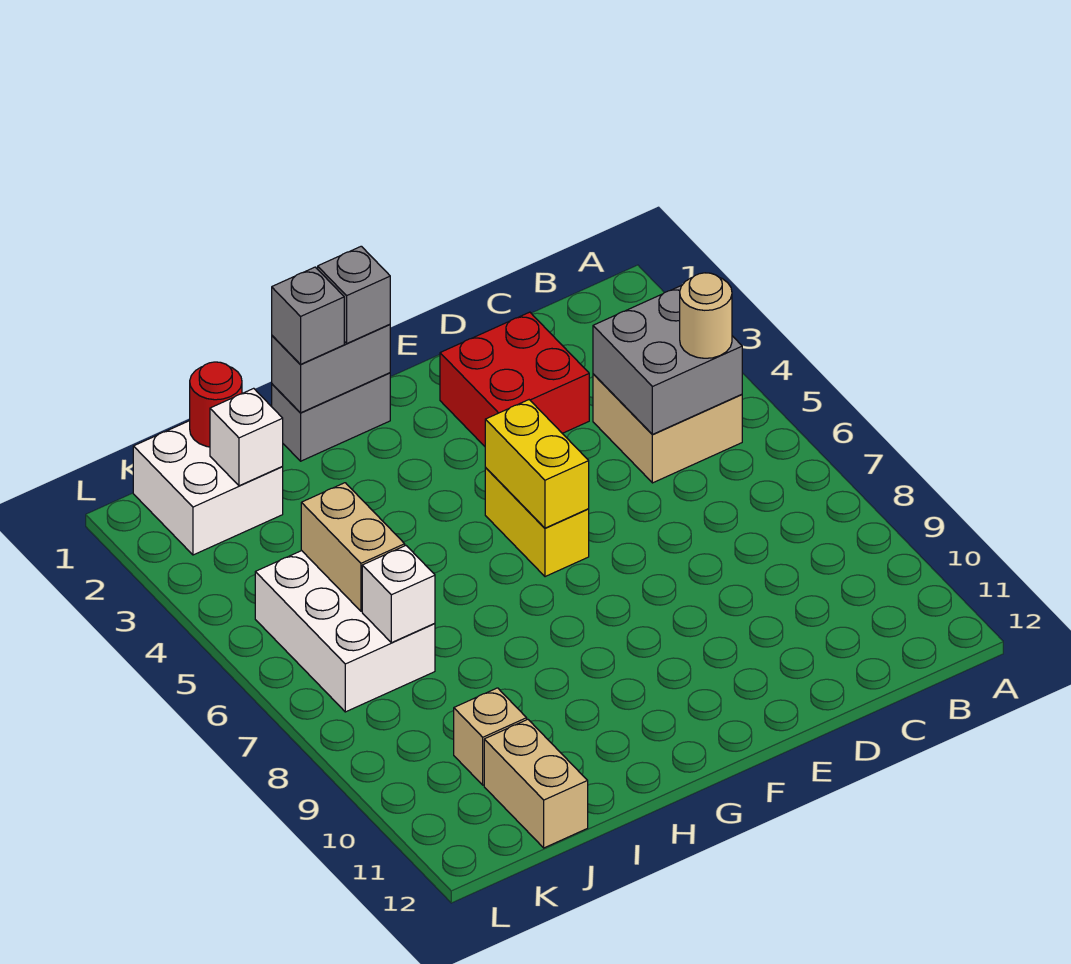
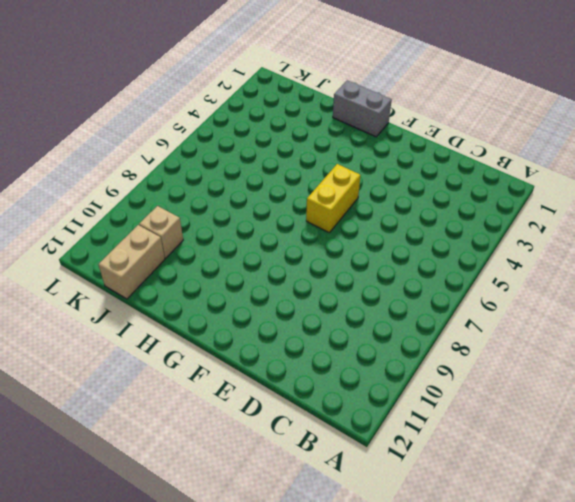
none -> tan 2x2 brick [593,374,742,483]
none -> red 2x2 brick [440,312,589,446]
none -> white 2x2 brick [133,421,283,555]

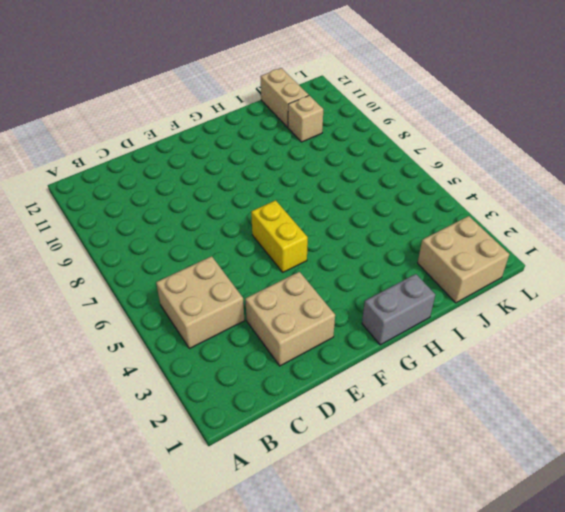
tan 2x2 brick [245,272,335,366] -> red 2x2 brick [440,312,589,446]
tan 2x2 brick [418,216,509,303] -> white 2x2 brick [133,421,283,555]
none -> white 2x3 brick [255,551,435,712]
none -> grey 2x2 brick [593,285,742,434]
none -> yellow 1x2 brick [485,400,589,528]

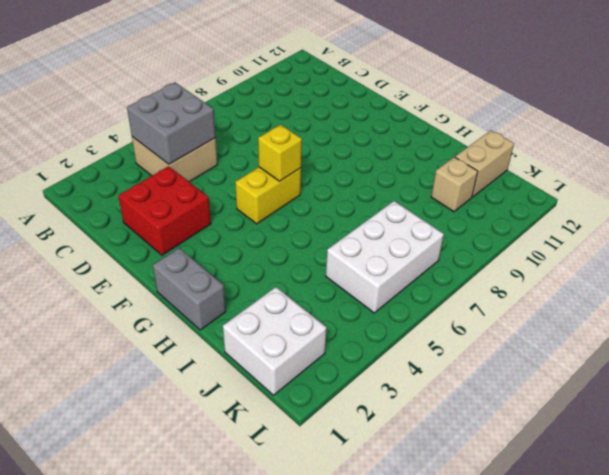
yellow 1x1 brick [258,125,302,181] -> yellow 1x2 brick [485,400,589,528]
none -> grey 1x2 brick [272,324,390,413]
none -> red 1x1 round brick [190,362,242,447]
none -> white 1x1 brick [210,388,283,486]

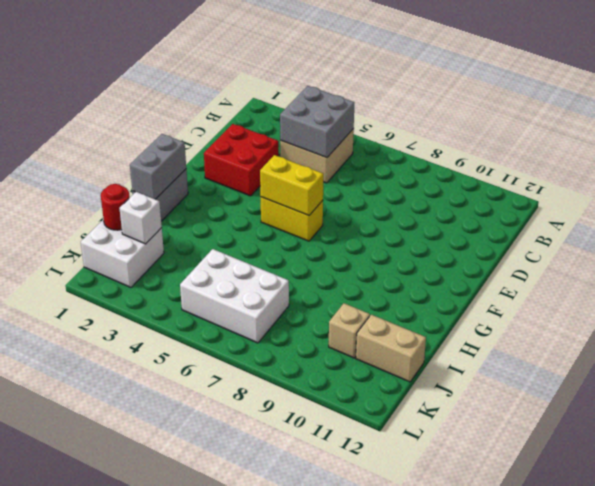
none -> tan 1x2 brick [301,483,405,611]
none -> white 1x1 brick [362,546,435,643]
none -> tan 1x1 round brick [680,273,732,358]

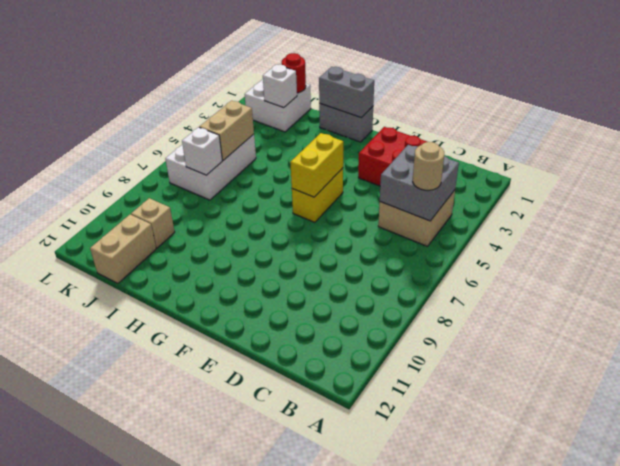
none -> grey 1x1 brick [318,246,390,343]
none -> grey 1x1 brick [272,267,344,364]

